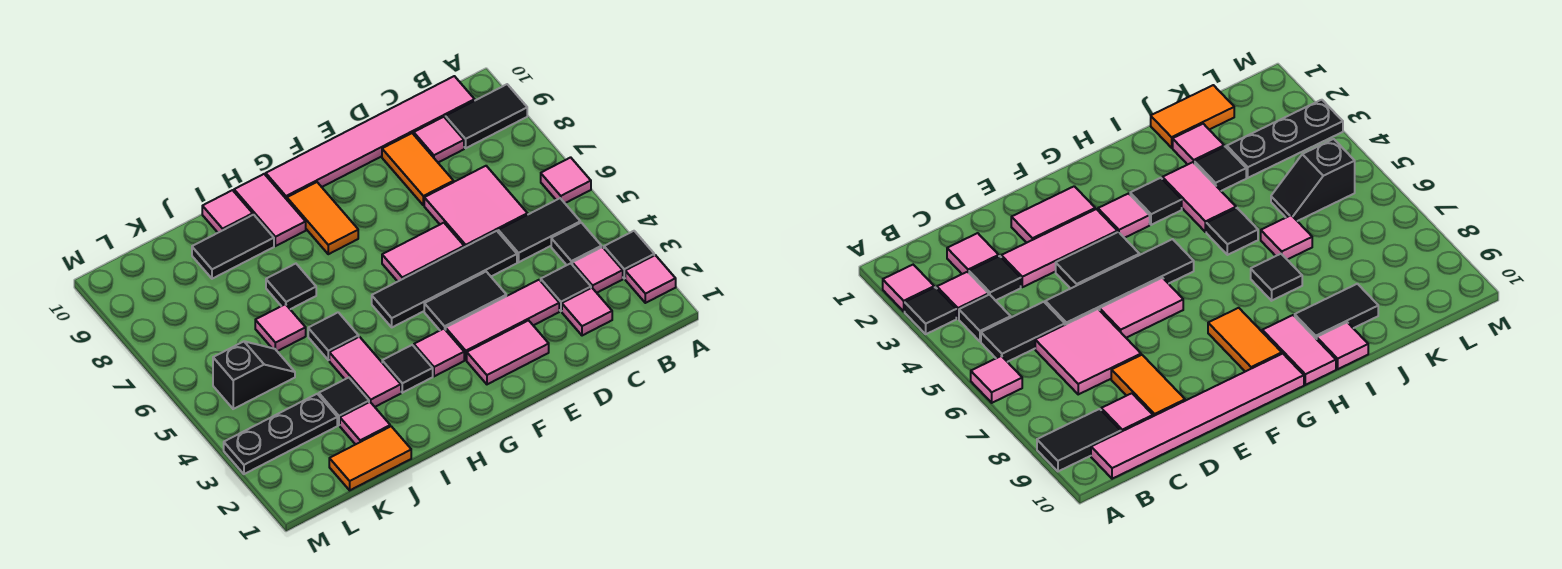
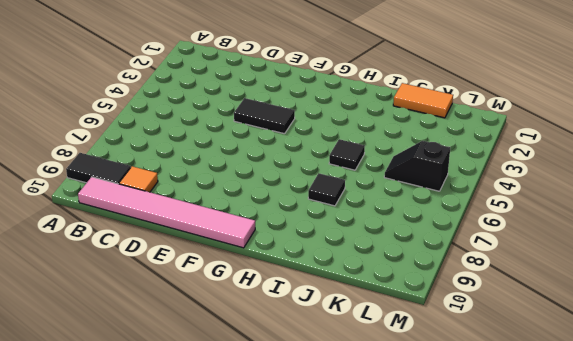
orange 1x1 tile [119,166,158,192] -> pink 1x1 tile [414,117,464,162]
none -> pink 1x1 tile [625,255,676,303]
none -> black 1x1 tile [604,231,654,278]
none -> pink 1x1 tile [541,157,591,203]
none -> pink 1x1 tile [572,247,623,293]

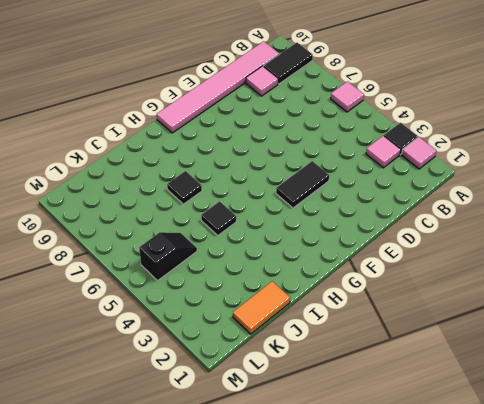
none -> black 1x1 tile [551,223,602,265]
none -> black 1x2 tile [498,198,580,262]
none -> pink 1x1 tile [562,288,612,336]
none -> black 1x1 tile [541,263,591,311]

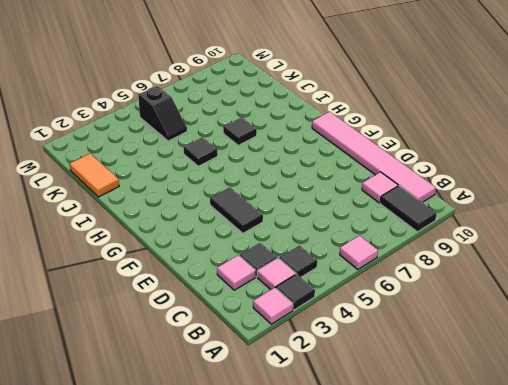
none -> black 1x2 tile [498,198,580,262]
none -> pink 2x2 tile [424,166,528,247]
none -> pink 1x3 tile [446,280,559,360]
none -> black 1x4 tile [372,231,517,327]

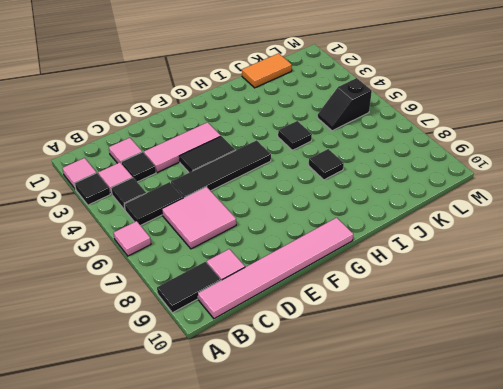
none -> orange 1x2 tile [382,133,454,205]
none -> pink 1x2 tile [467,320,549,384]
none -> pink 1x2 tile [382,223,464,282]
none -> pink 1x1 tile [414,329,464,376]

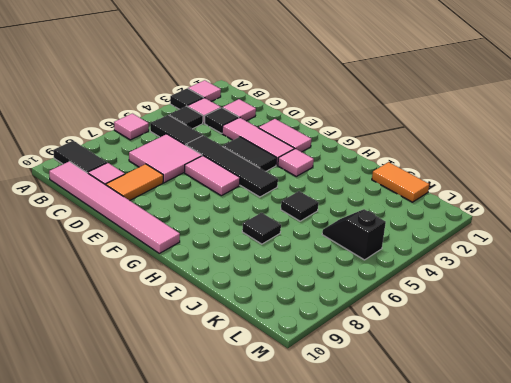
none -> orange 1x2 tile [287,182,358,254]
none -> black 1x1 tile [382,345,433,393]
none -> pink 1x2 tile [234,174,306,246]
none -> pink 1x2 tile [329,337,401,407]

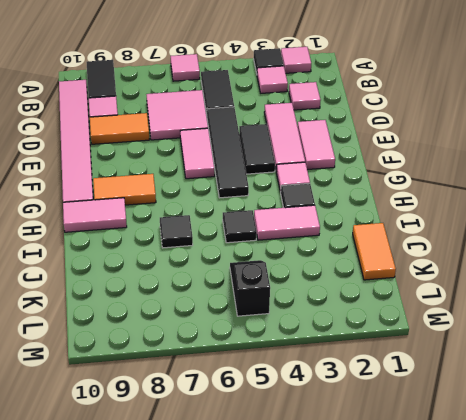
none -> black 1x1 tile [551,223,602,265]
none -> black 1x1 tile [541,263,591,311]
none -> black 1x2 tile [192,215,274,279]
none -> pink 1x1 tile [202,190,253,233]

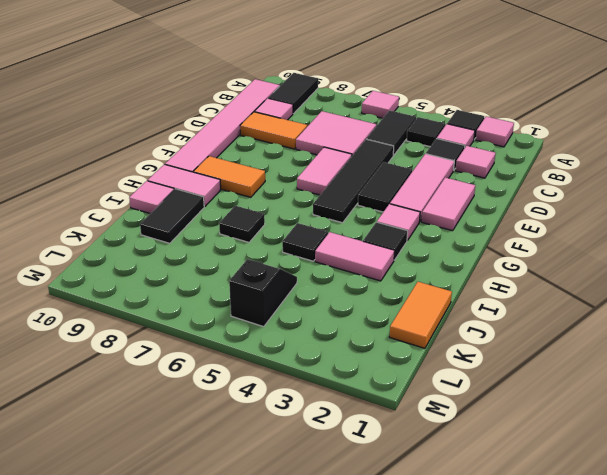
none -> pink 1x1 tile [340,402,390,445]
none -> black 1x1 tile [319,378,369,425]
none -> pink 1x1 tile [255,304,306,351]
none -> black 1x3 plate [224,394,337,474]

